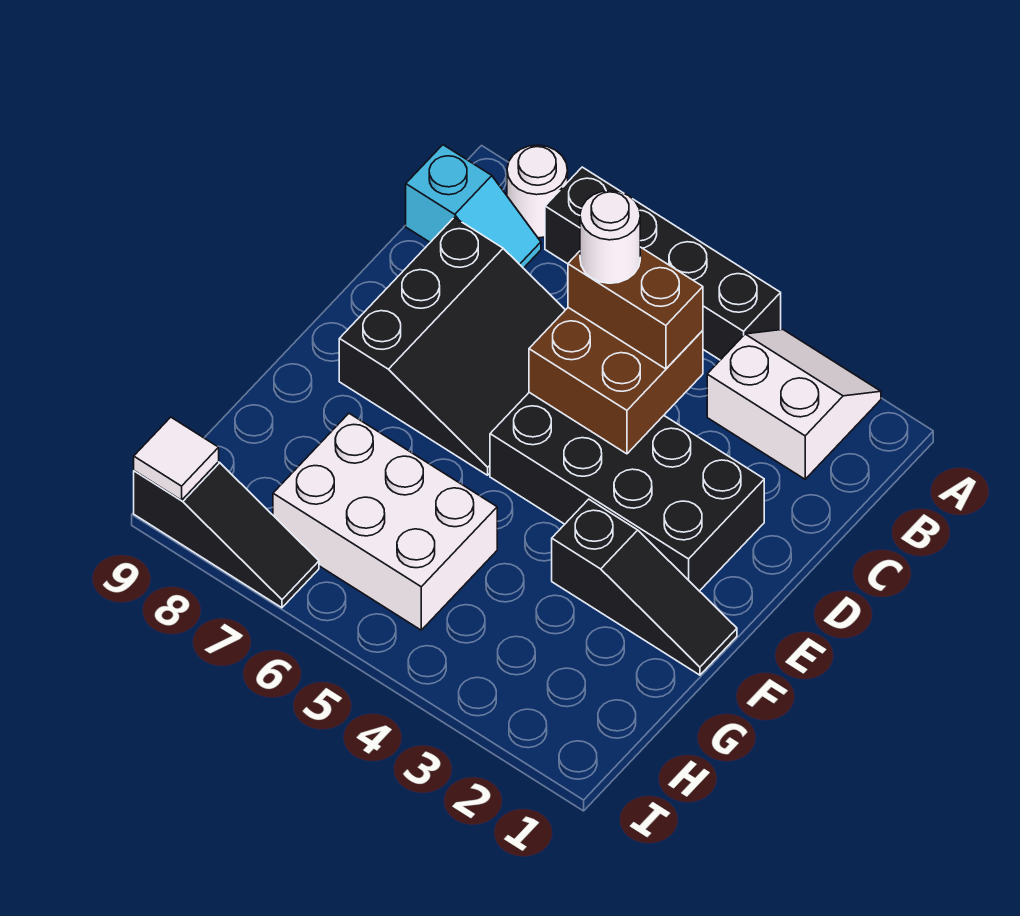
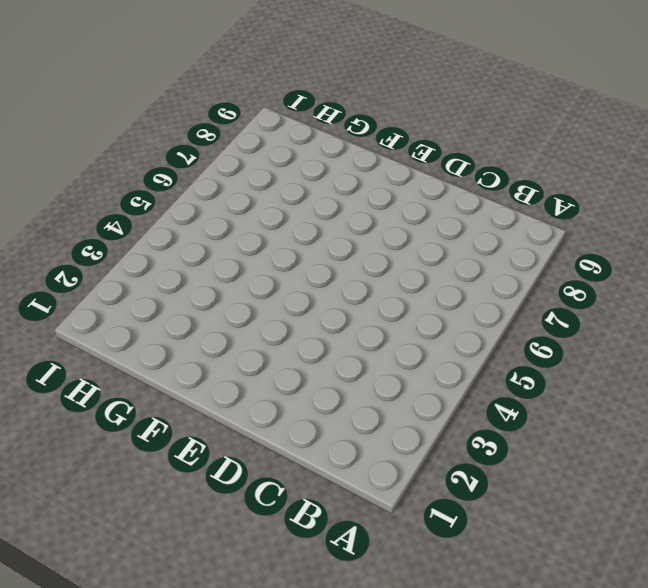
none -> white 2x2 slope [707,329,881,479]
none -> black 1x4 brick [545,167,781,360]
none -> white 1x1 round brick [507,145,568,238]

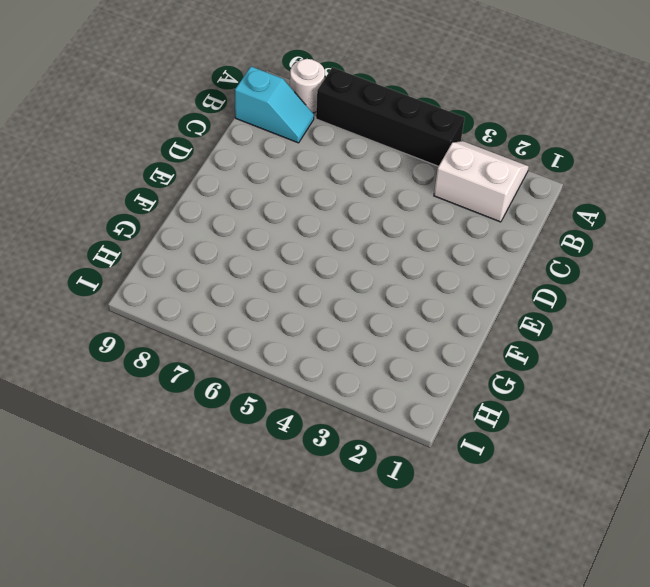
none -> black 3x3 slope [339,217,565,475]
none -> black 2x4 brick [490,392,764,591]
none -> black 1x3 slope [552,499,737,675]

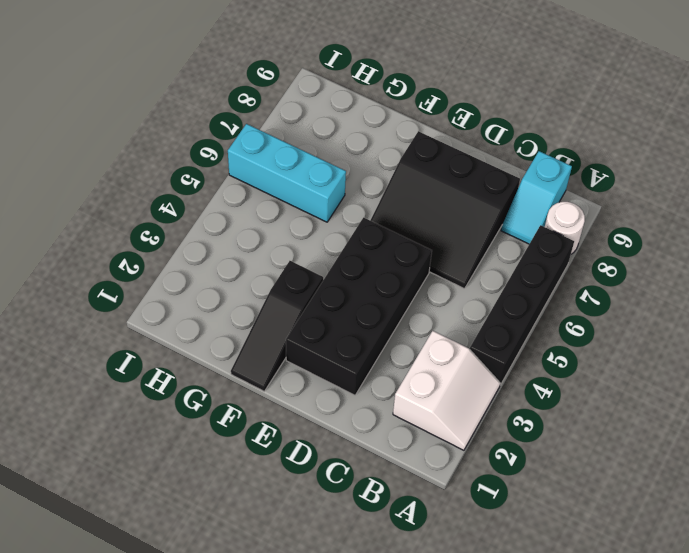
cyan 1x3 brick [228,124,346,222] -> white 2x3 brick [273,413,497,630]
none -> black 1x3 slope [134,462,319,608]
none -> brown 2x2 brick [529,308,703,454]
none -> white 1x1 tile [134,417,219,500]

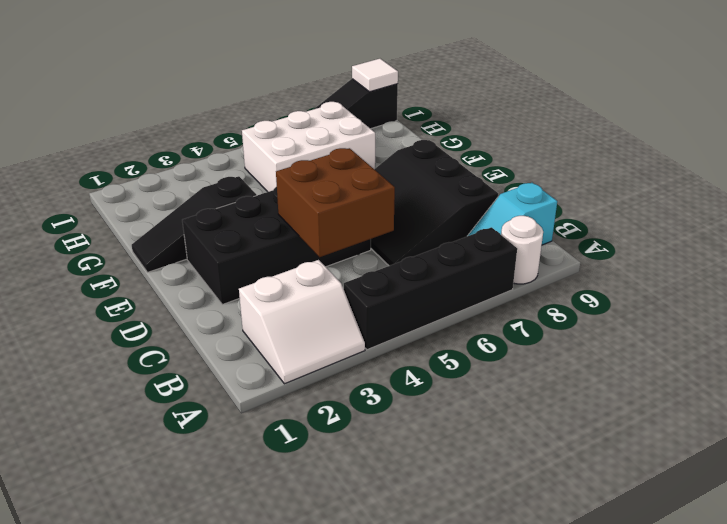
none -> brown 1x2 brick [568,247,703,369]
none -> white 1x1 round brick [580,191,640,283]

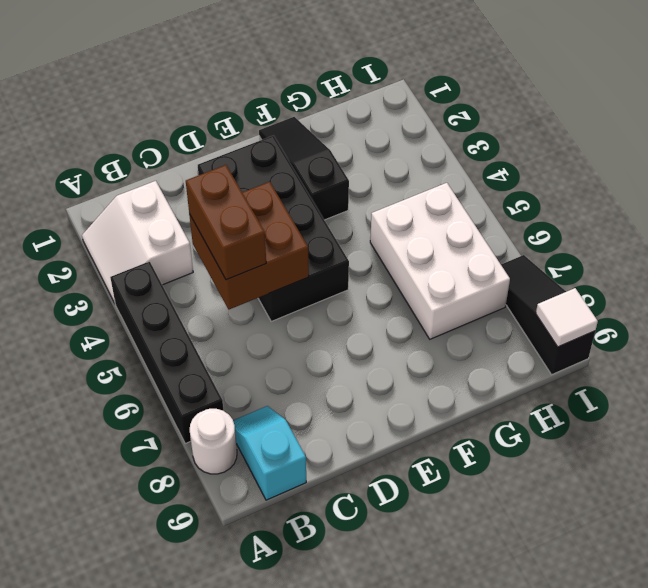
none -> black 3x3 slope [339,217,565,475]
none -> white 1x1 round brick [580,191,640,283]

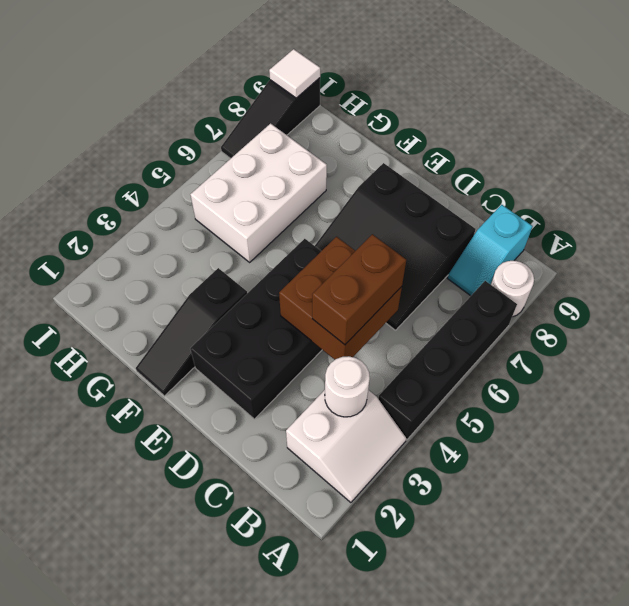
white 1x1 round brick [325,356,370,417] -> white 1x1 round brick moved to [580,191,640,283]

